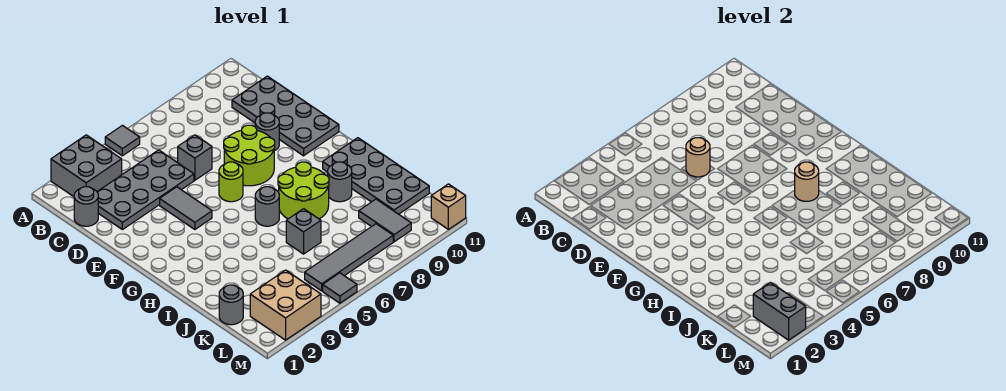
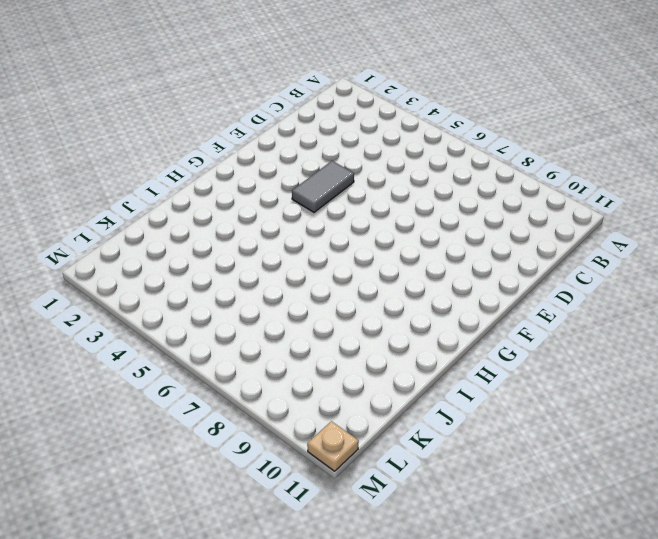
tan 1x1 plate [307,421,359,471] -> tan 1x1 brick [431,184,466,229]
none -> grey 2x2 brick [51,135,122,197]
none -> grey 1x1 tile [105,125,140,156]
none -> grey 1x1 round brick [74,187,98,226]

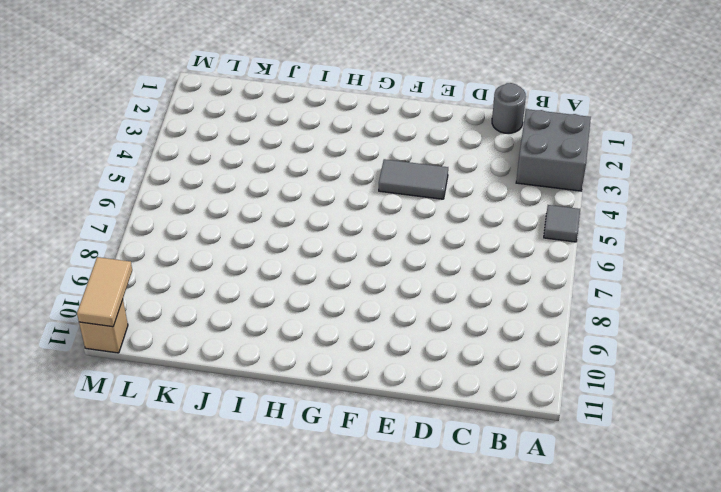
tan 1x2 tile [77,257,132,327] -> none
none -> grey 2x4 plate [97,150,194,230]
none -> grey 2x4 plate [232,76,339,156]
none -> grey 1x1 brick [178,135,212,180]

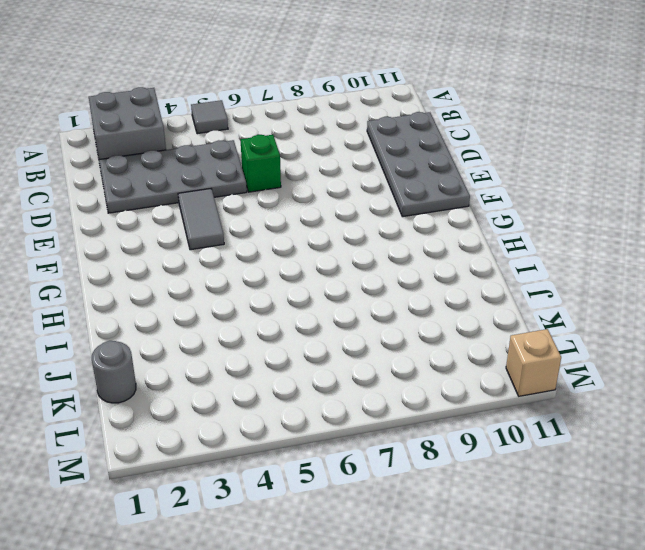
green 1x1 brick [241,135,281,192] -> grey 1x1 brick [178,135,212,180]
none -> grey 1x1 round brick [74,187,98,226]
none -> lime 2x2 round brick [224,125,275,186]
none -> grey 1x1 round brick [255,113,279,151]

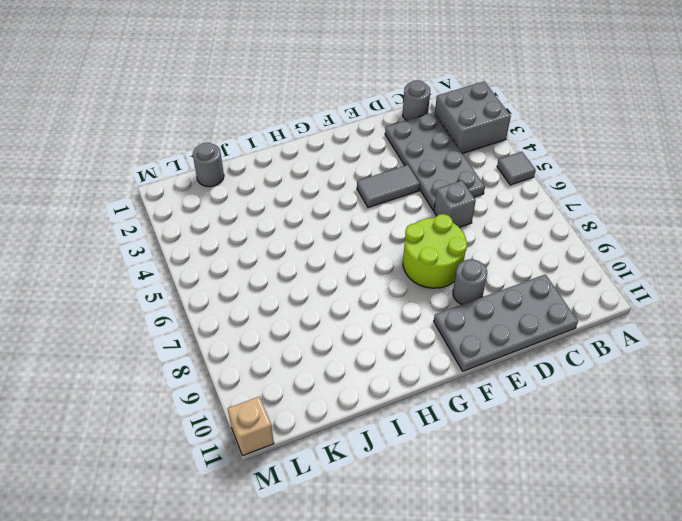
none -> lime 1x1 round brick [219,162,243,202]
none -> grey 1x1 round brick [255,187,279,226]
none -> lime 2x2 round brick [278,162,329,219]

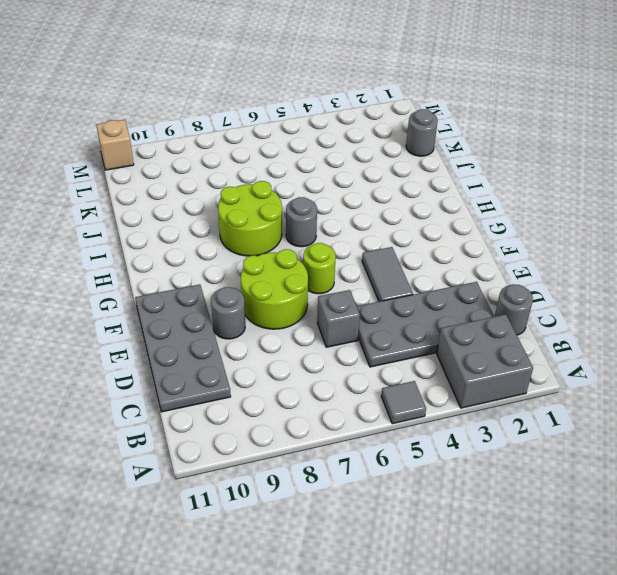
none -> grey 2x4 plate [323,138,429,214]
none -> grey 1x1 round brick [328,162,352,202]
none -> grey 1x1 brick [286,209,321,254]

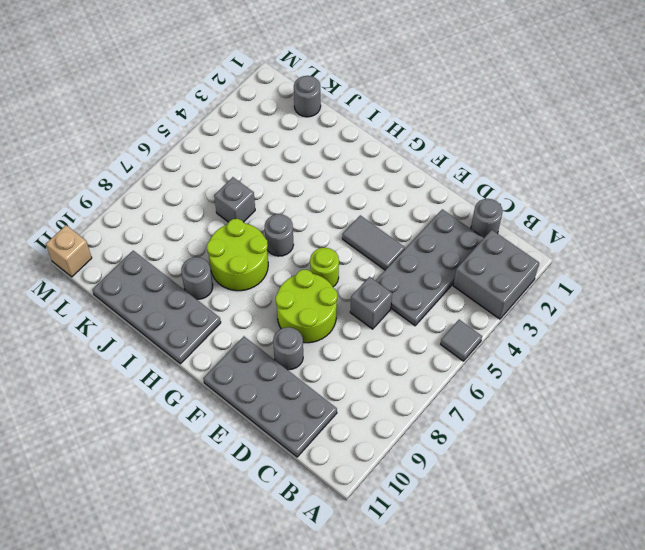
none -> grey 1x2 tile [359,199,411,242]
none -> tan 2x2 brick [250,270,321,340]
none -> grey 1x4 tile [305,224,393,291]

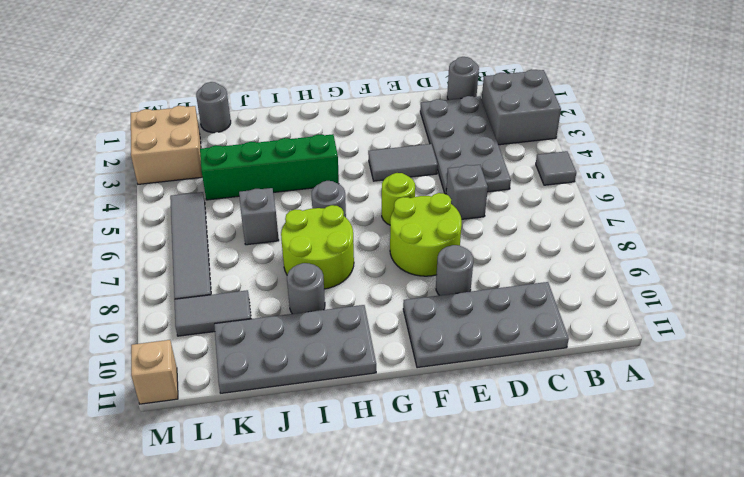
green 1x4 brick [200,134,339,200] -> none
none -> grey 1x1 tile [323,273,357,303]
none -> tan 1x1 round brick [686,138,710,177]
none -> tan 1x1 round brick [795,162,819,201]

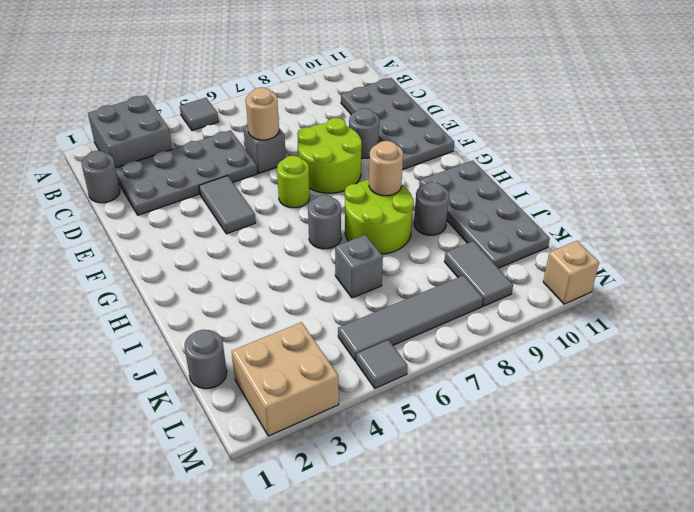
none -> grey 1x2 brick [753,283,806,340]

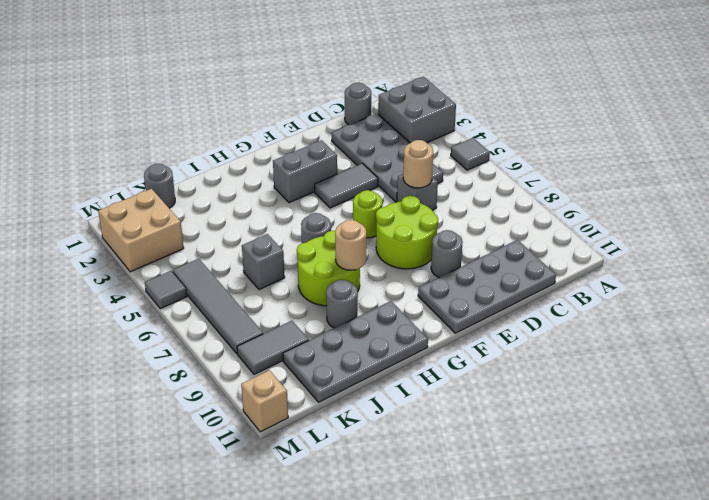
grey 1x2 brick [273,140,337,203] -> grey 1x2 brick moved to [753,283,806,340]

